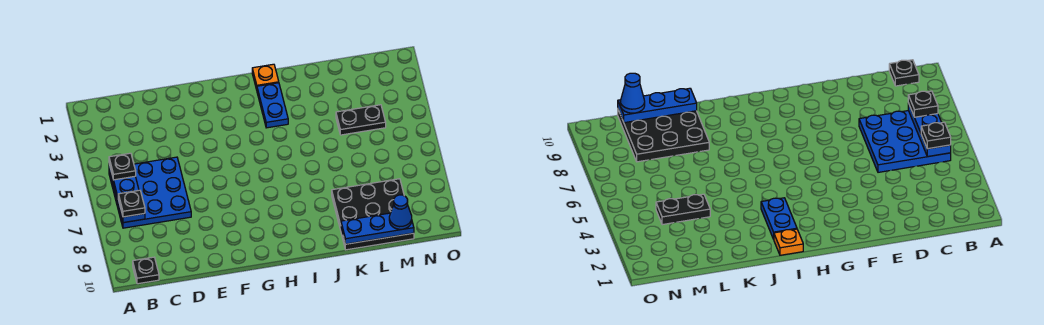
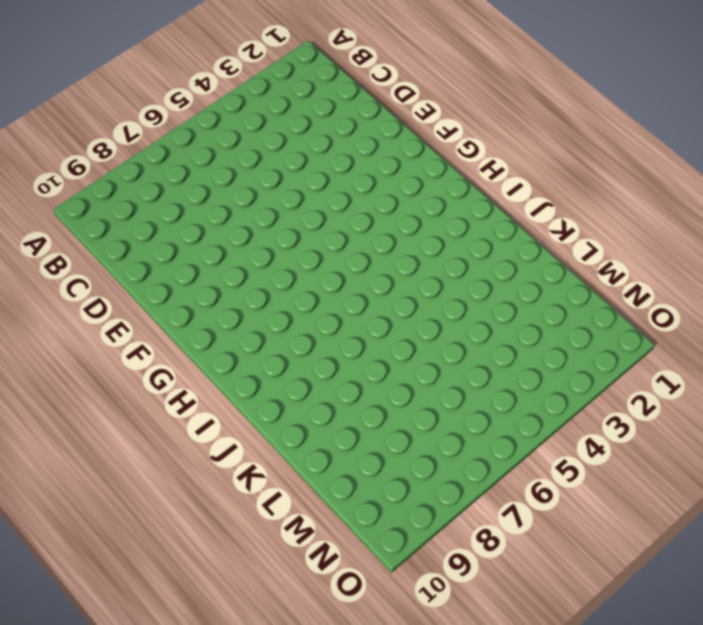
none -> blue 3x3 plate [109,157,191,228]
none -> black 1x1 plate [133,257,159,284]

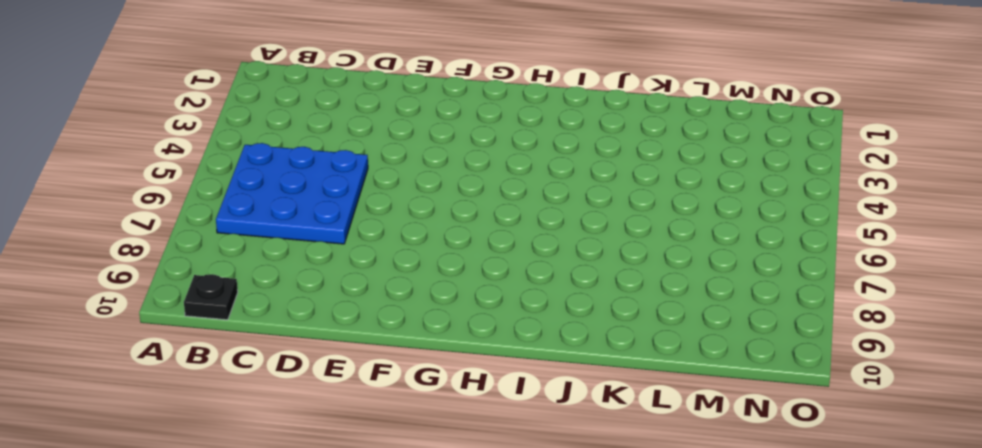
none -> orange 1x1 plate [252,64,279,90]
none -> blue 1x2 plate [257,83,288,128]

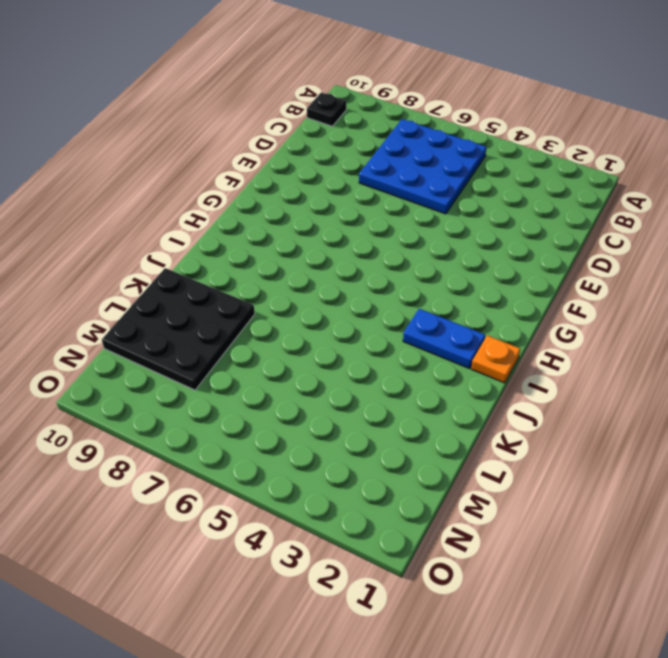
none -> black 1x2 plate [336,105,386,135]
none -> blue 1x3 plate [109,165,145,223]

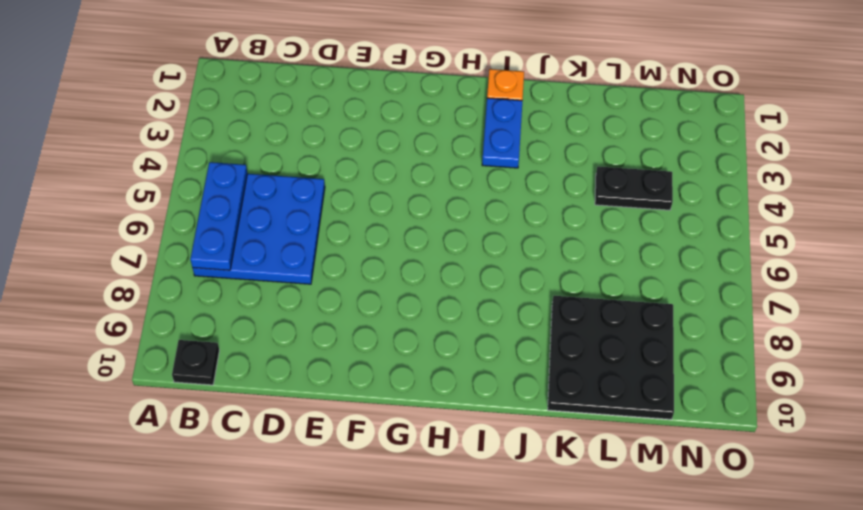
none -> blue 1x3 plate [341,213,414,244]
none -> black 1x1 plate [109,153,136,180]

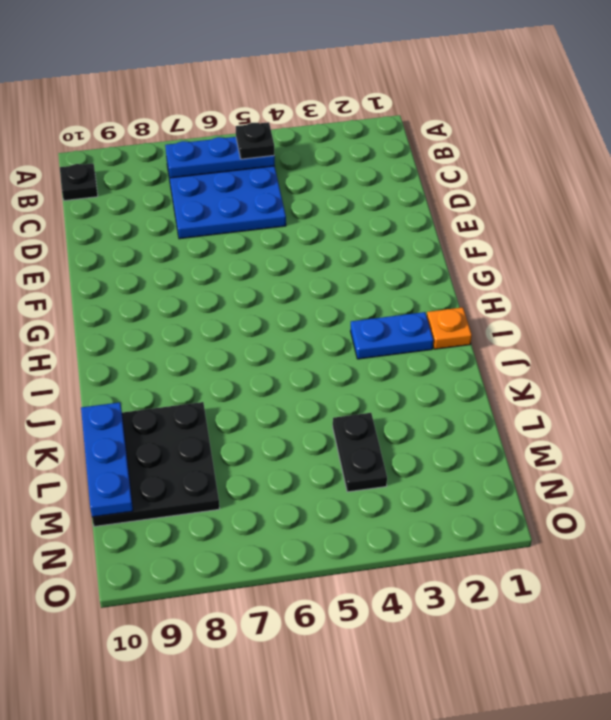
none -> black 1x1 plate [118,190,145,217]
none -> blue 1x1 cone [389,195,412,229]

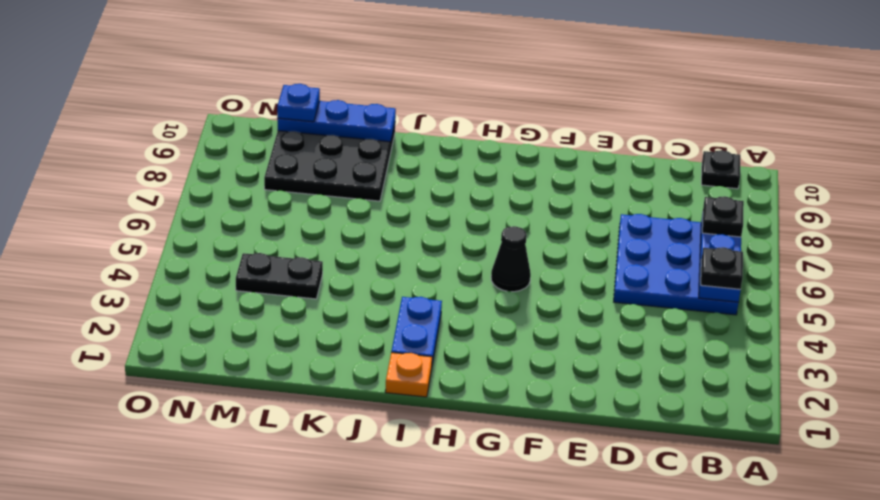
black 1x1 cone [491,226,531,292] -> none
blue 1x1 plate [277,84,320,122] -> blue 1x1 cone [389,195,412,229]

